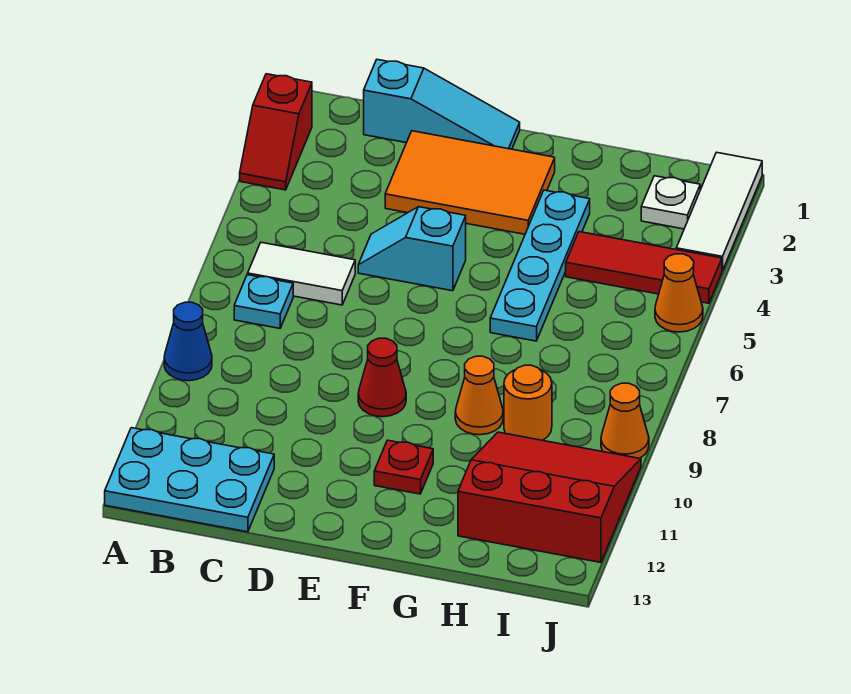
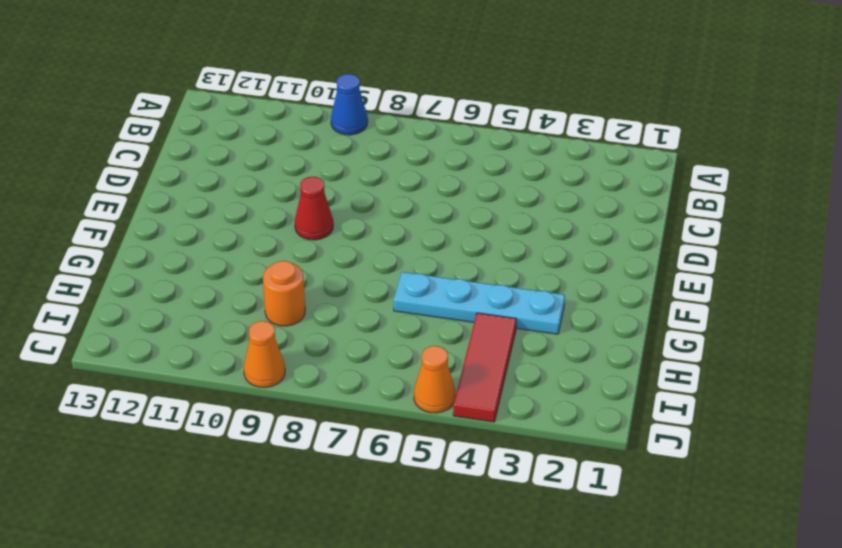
none -> red 1x2 slope [240,74,312,190]
none -> cyan 2x3 plate [105,428,274,532]
none -> white 1x2 tile [248,242,355,305]

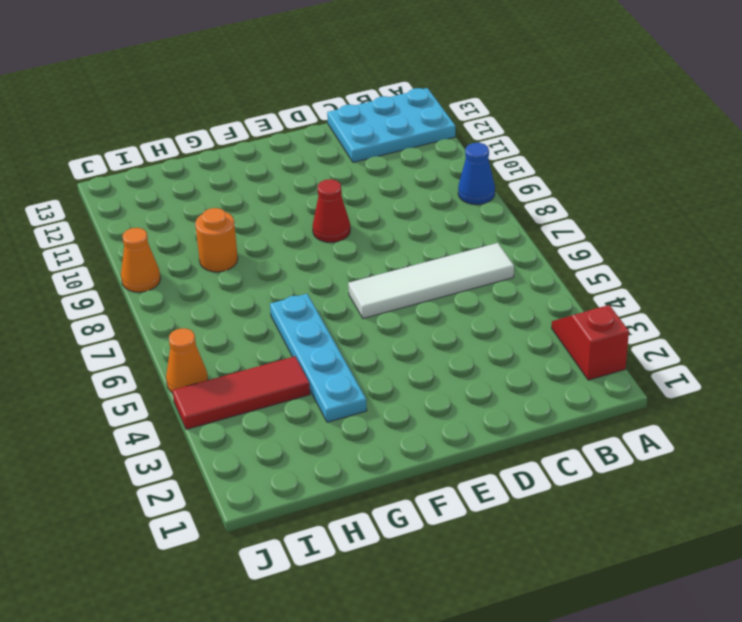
white 1x4 tile [348,243,514,319] -> white 1x2 tile [248,242,355,305]
none -> cyan 1x1 plate [234,275,293,328]
none -> cyan 1x3 slope [364,60,520,149]
none -> orange 2x3 tile [385,131,555,234]

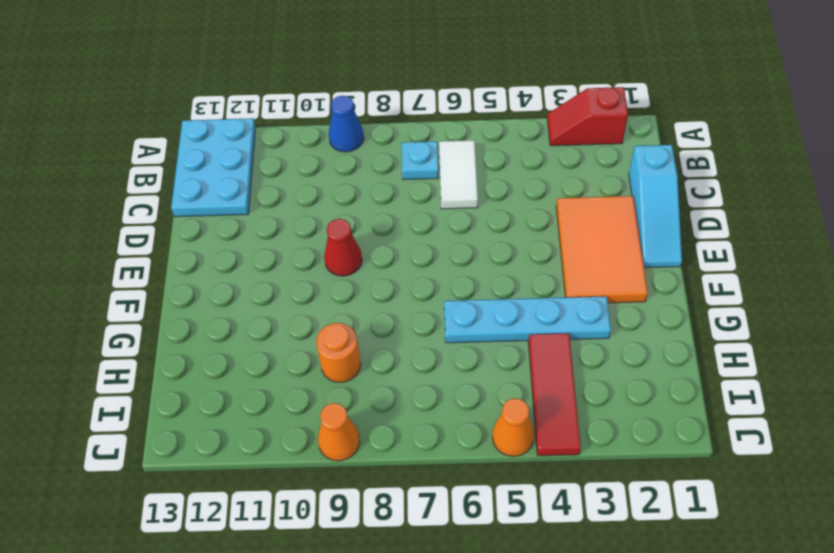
none -> cyan 1x2 slope [358,207,466,291]
none -> red 1x1 plate [374,440,433,494]
none -> orange 1x1 cone [455,356,503,435]

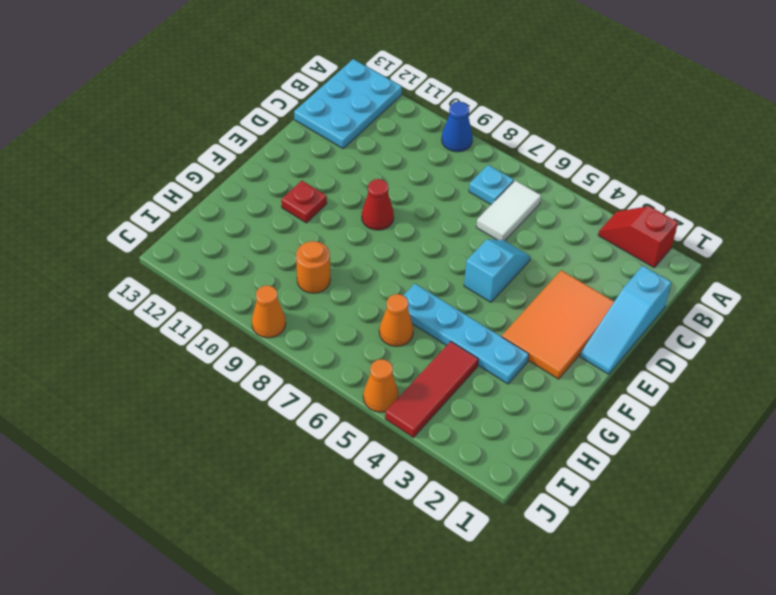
orange 1x1 cone [379,294,413,346] -> orange 1x1 cone moved to [455,356,503,435]
none -> red 3x3 slope [458,432,641,562]
none -> white 1x1 plate [641,176,700,229]
none -> white 1x3 tile [676,152,762,271]

